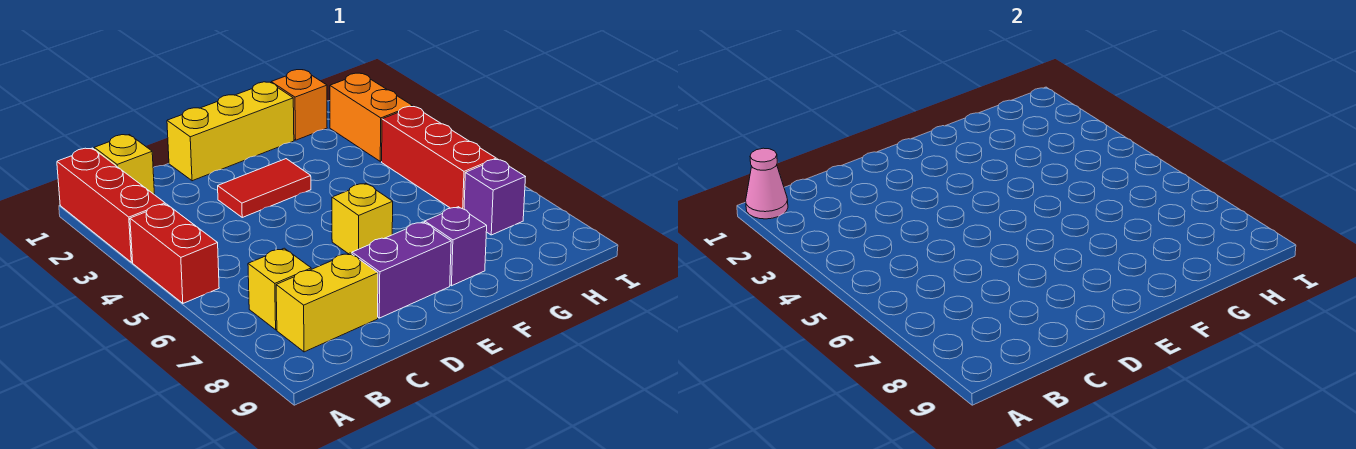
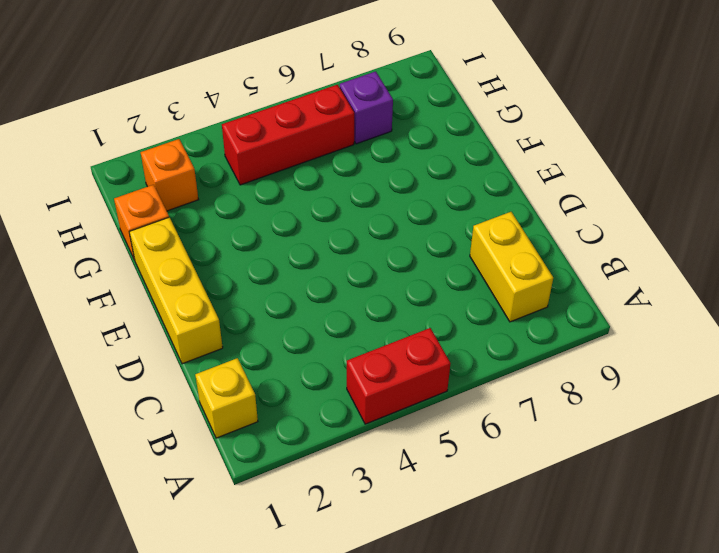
orange 1x1 brick [141,139,199,211] -> orange 1x2 brick [330,73,413,161]
none -> red 1x3 brick [57,148,165,262]
none -> yellow 1x1 brick [248,248,311,330]
none -> red 1x2 tile [218,159,311,217]

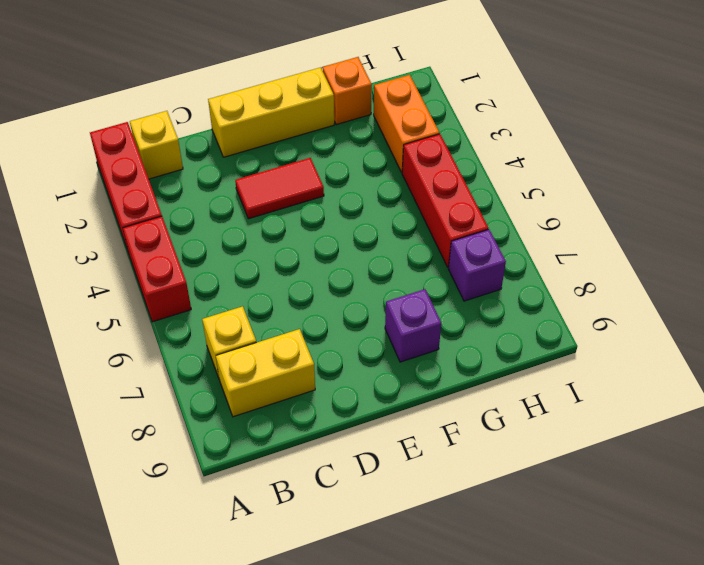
none -> purple 1x2 brick [352,222,451,318]
none -> yellow 1x1 brick [332,183,393,254]
none -> pink 1x1 cone [746,148,788,219]

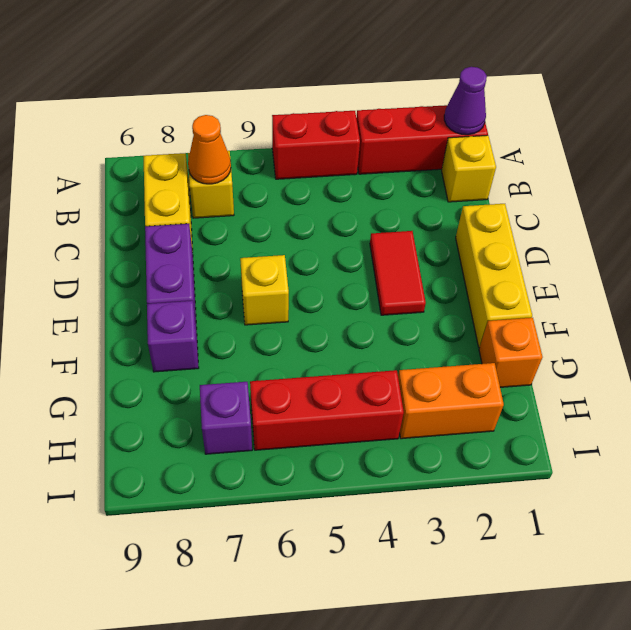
purple 1x1 cone [444,67,487,135] -> pink 1x1 cone [746,148,788,219]
orange 1x1 cone [188,115,231,184] -> none

